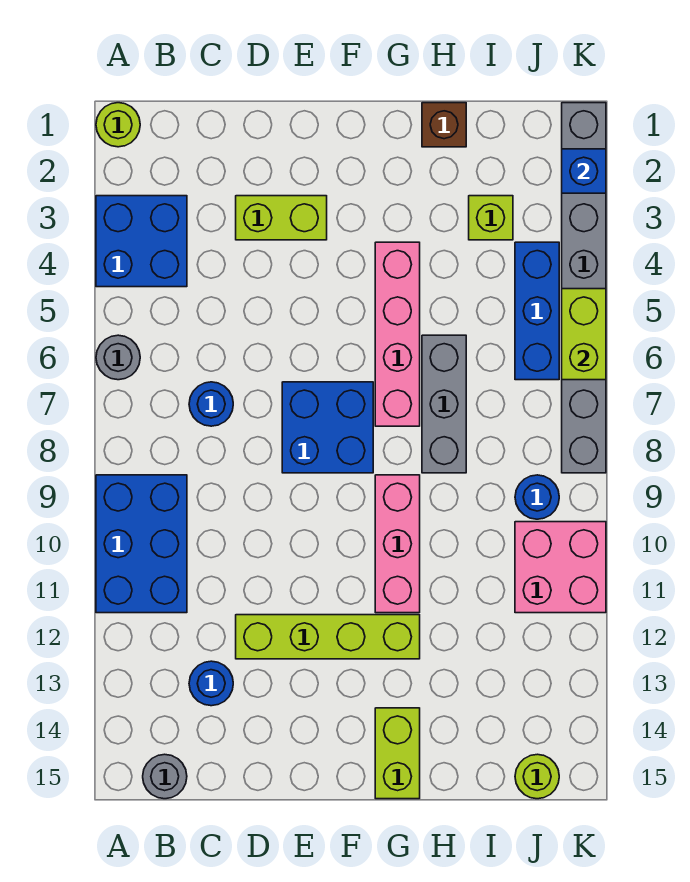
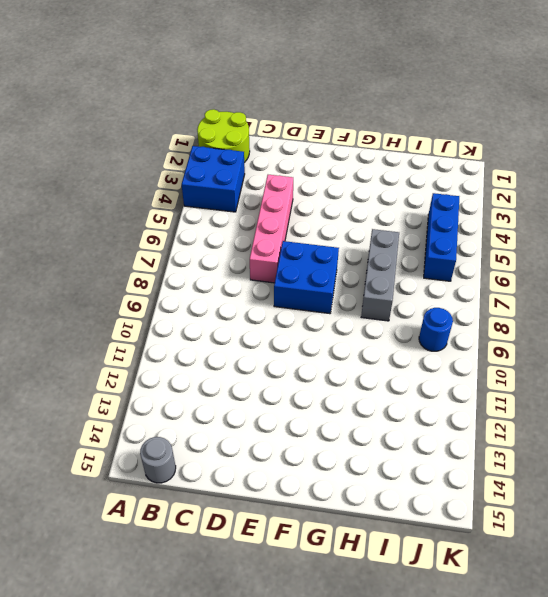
lime 2x2 round brick [197,109,250,163] -> lime 1x1 round brick [96,103,140,147]
pink 1x4 brick [250,175,293,283] -> pink 1x4 brick moved to [375,242,420,426]
none -> grey 1x1 round brick [96,335,140,380]
none -> blue 2x3 brick [96,475,187,613]
none -> blue 1x1 round brick [189,382,233,426]

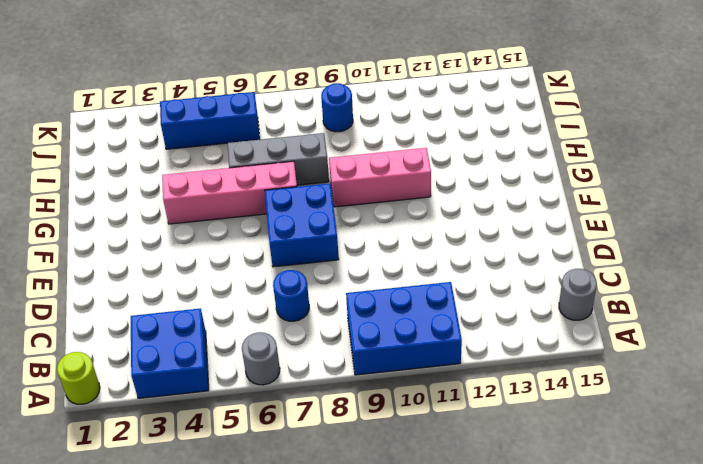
none -> blue 1x1 round brick [189,661,233,706]
none -> lime 1x2 brick [236,196,327,240]
none -> lime 1x4 brick [236,615,420,659]

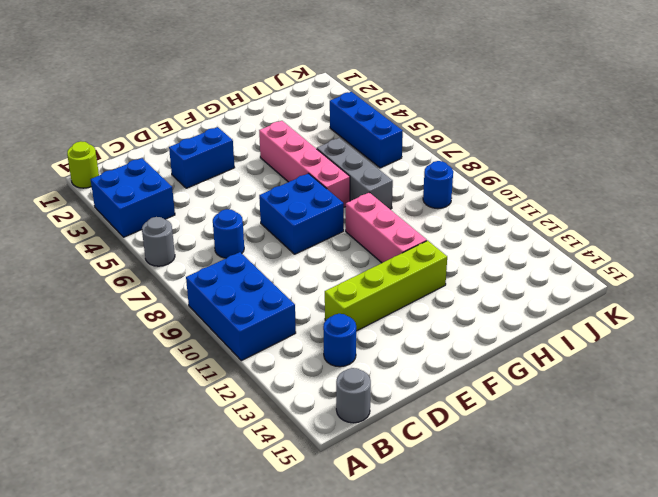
blue 1x2 brick [169,127,235,188] -> lime 1x2 brick [236,196,327,240]
none -> lime 1x2 brick [375,708,420,799]
none -> brown 1x1 brick [422,103,466,147]
none -> lime 1x1 brick [469,196,513,240]

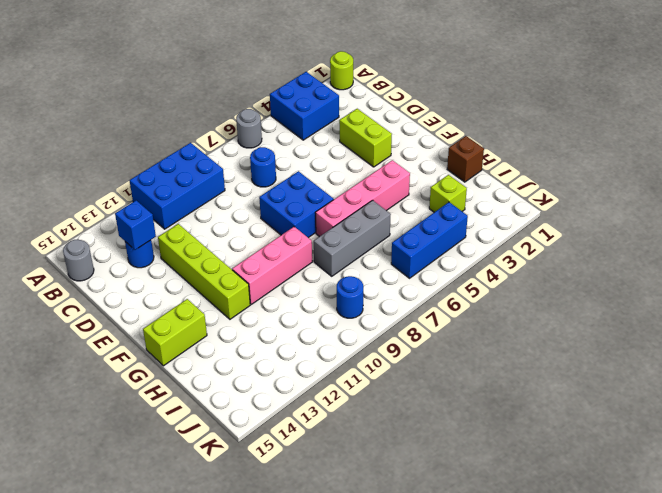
blue 1x1 brick [115,200,156,250] -> blue 1x1 brick moved to [562,149,606,193]
none -> pink 2x2 brick [515,522,606,613]
none -> lime 1x1 round brick [515,754,559,799]
none -> grey 1x8 brick [562,103,606,473]

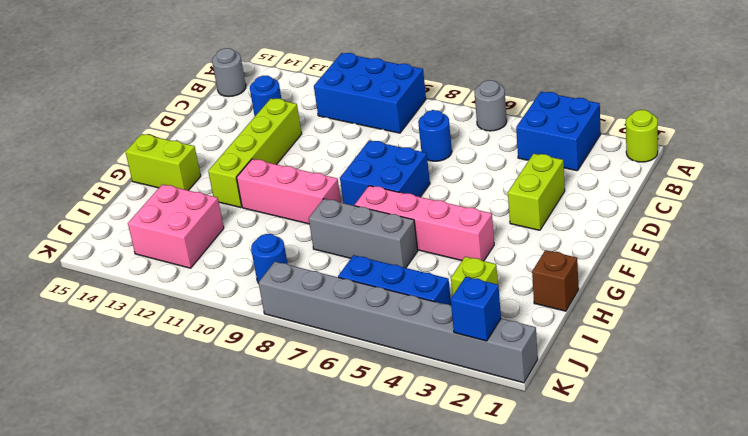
pink 2x2 brick [128,184,224,268] -> pink 2x2 brick moved to [515,522,606,613]
none -> lime 1x1 round brick [515,754,559,799]
none -> lime 1x2 brick [562,289,606,380]

